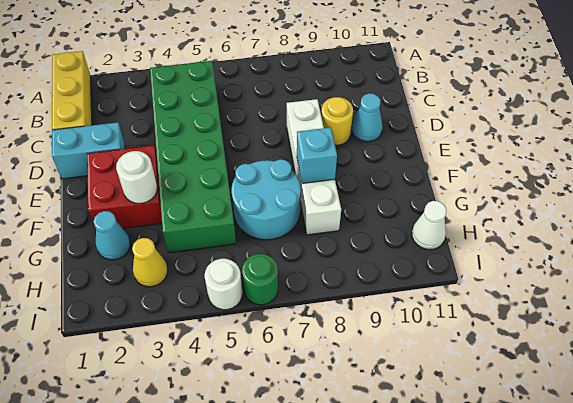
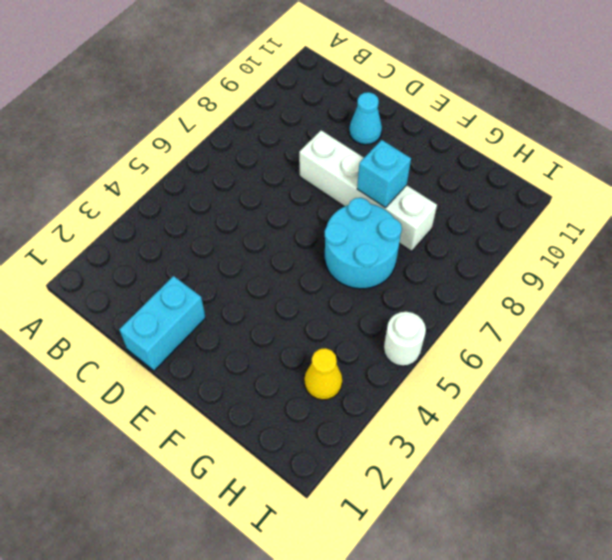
none -> yellow 1x3 brick [52,51,92,130]
none -> green 2x6 brick [150,61,236,253]
none -> yellow 1x1 round brick [321,97,353,145]

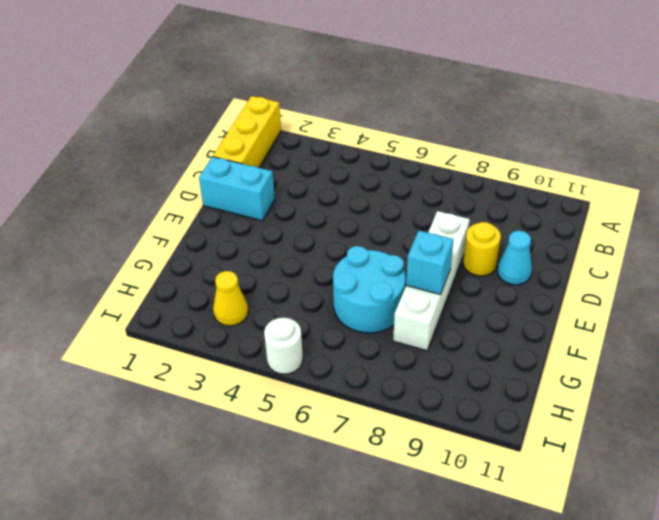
none -> green 2x6 brick [150,61,236,253]
none -> red 2x2 brick [87,145,162,229]
none -> cyan 1x1 cone [93,211,130,260]

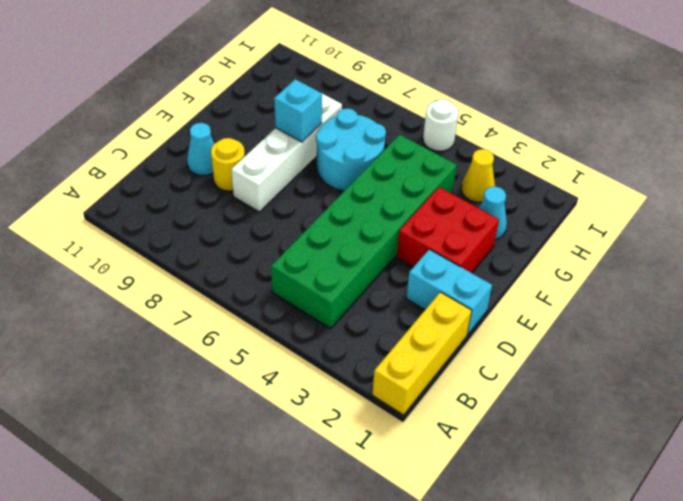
none -> white 1x1 cone [412,201,446,249]
none -> green 1x1 round brick [242,254,278,305]
none -> white 1x1 round brick [116,151,157,203]

